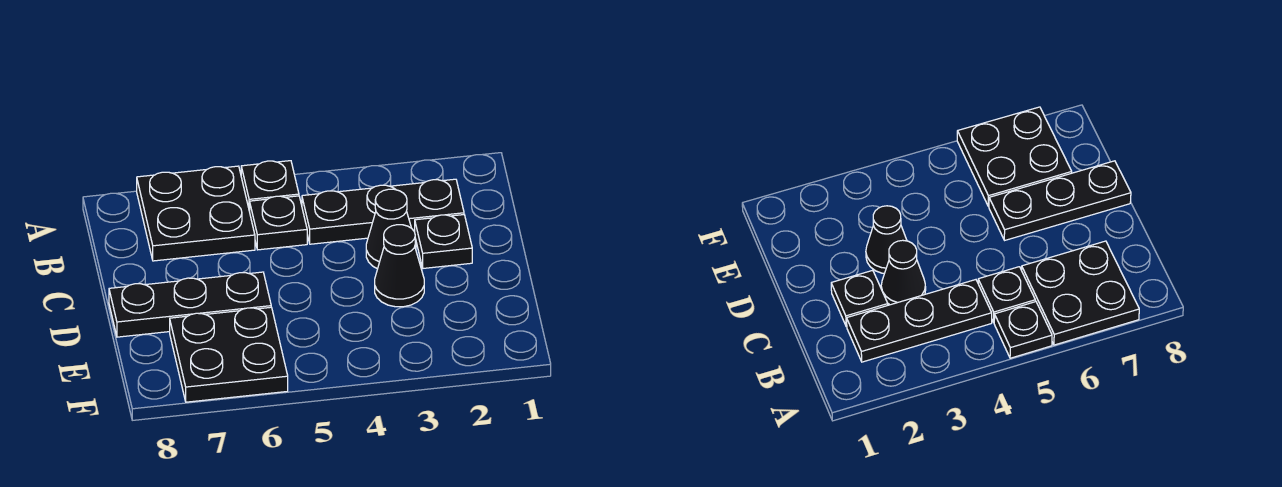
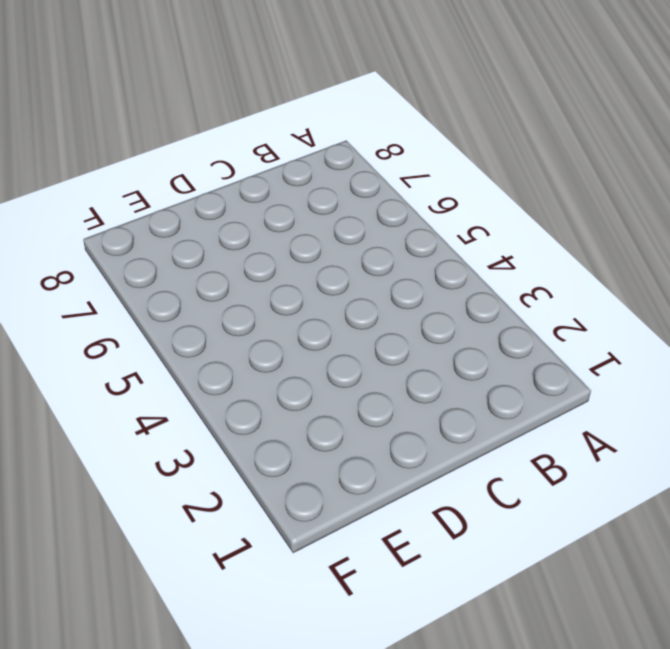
none -> black 1x1 plate [241,161,299,212]
none -> black 2x2 plate [137,166,255,261]

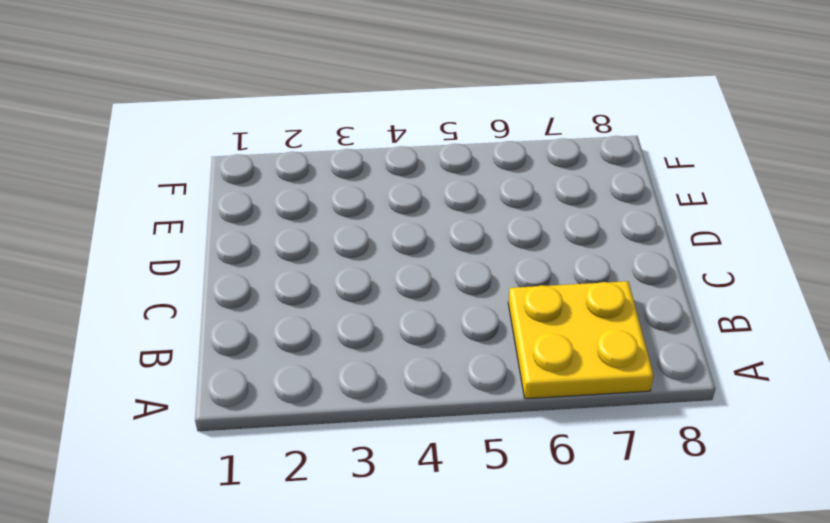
yellow 2x2 plate [508,281,654,399] -> black 2x2 plate [137,166,255,261]
none -> black 1x1 plate [241,161,299,212]
none -> black 1x3 plate [302,179,464,244]

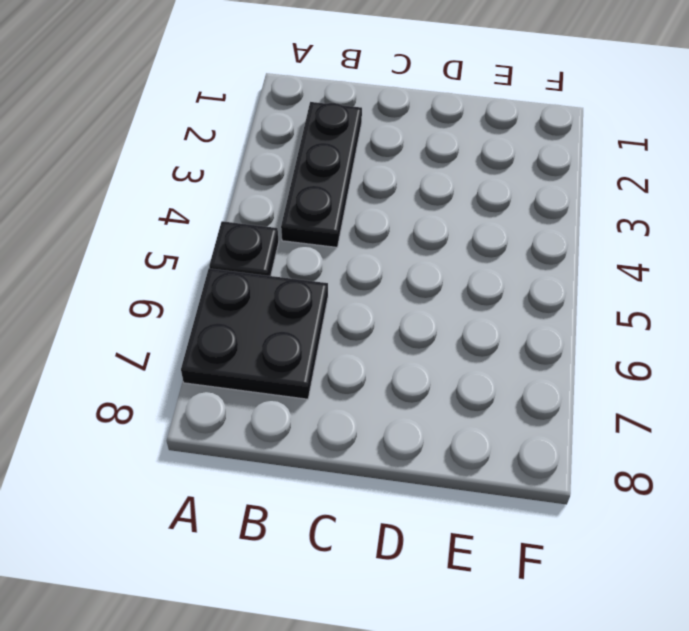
none -> black 1x1 plate [250,196,307,250]
none -> black 1x1 plate [415,215,472,268]

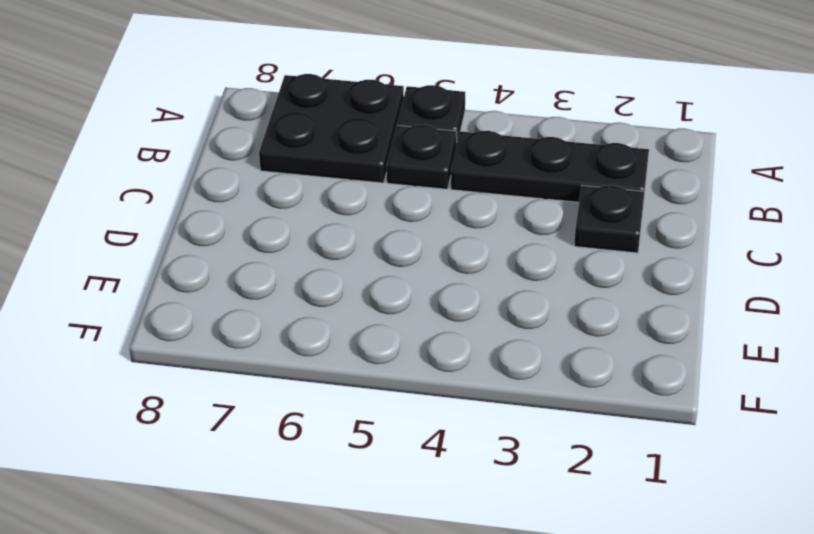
none -> black 1x1 cone [366,189,416,269]
none -> black 1x1 cone [375,225,424,307]

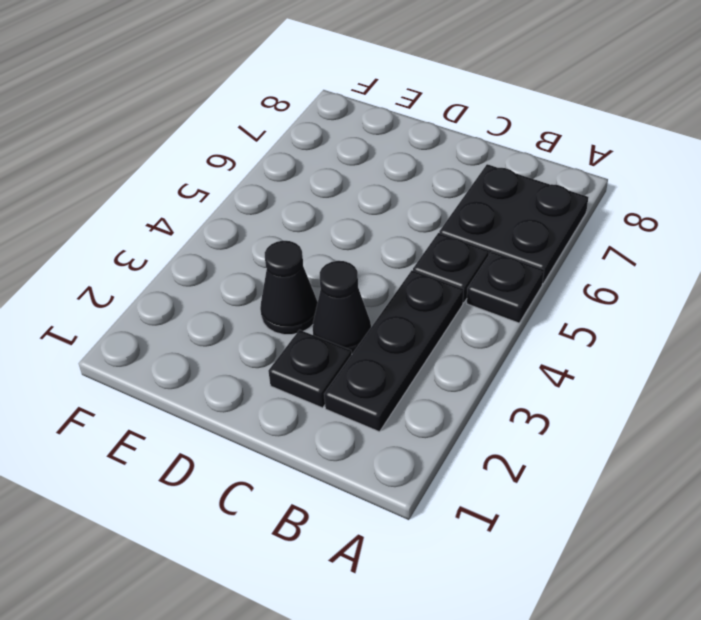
none -> black 1x3 plate [109,272,271,337]
none -> black 2x2 plate [170,307,288,402]

